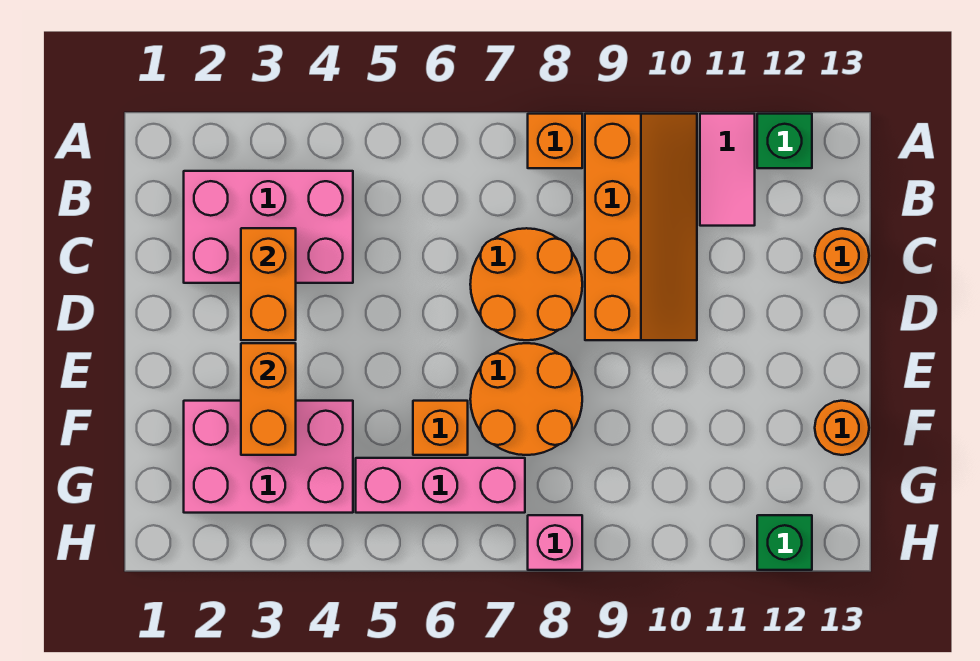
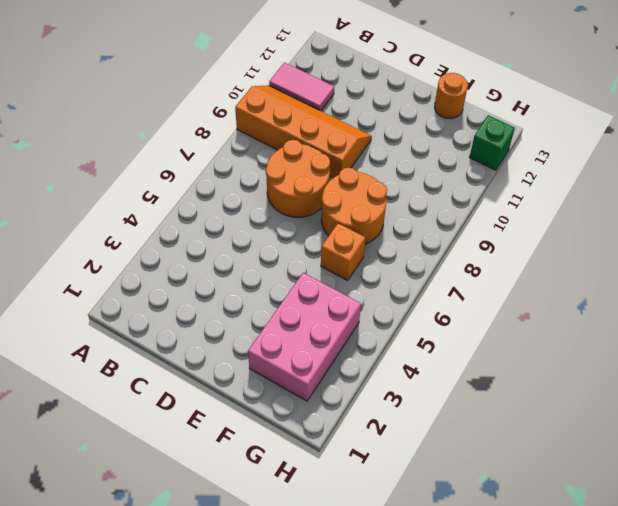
none -> orange 1x1 brick [528,114,582,168]
none -> green 1x1 brick [757,114,812,168]
none -> pink 2x3 brick [184,171,353,283]

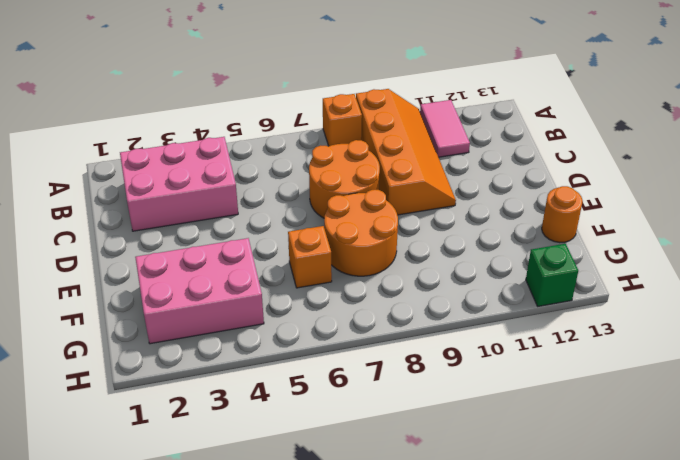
none -> green 1x1 brick [757,114,812,168]
none -> orange 1x1 round brick [815,229,869,283]
none -> pink 1x3 brick [356,458,525,513]

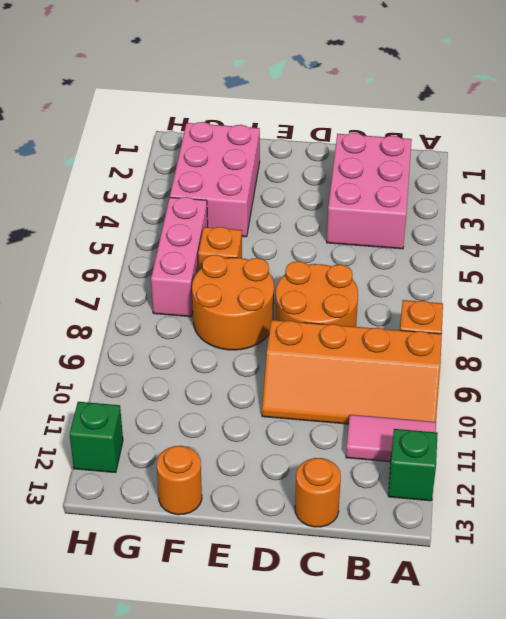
none -> pink 1x1 brick [528,515,582,570]
none -> orange 1x2 brick [241,228,296,340]
none -> orange 1x2 brick [241,343,296,455]

